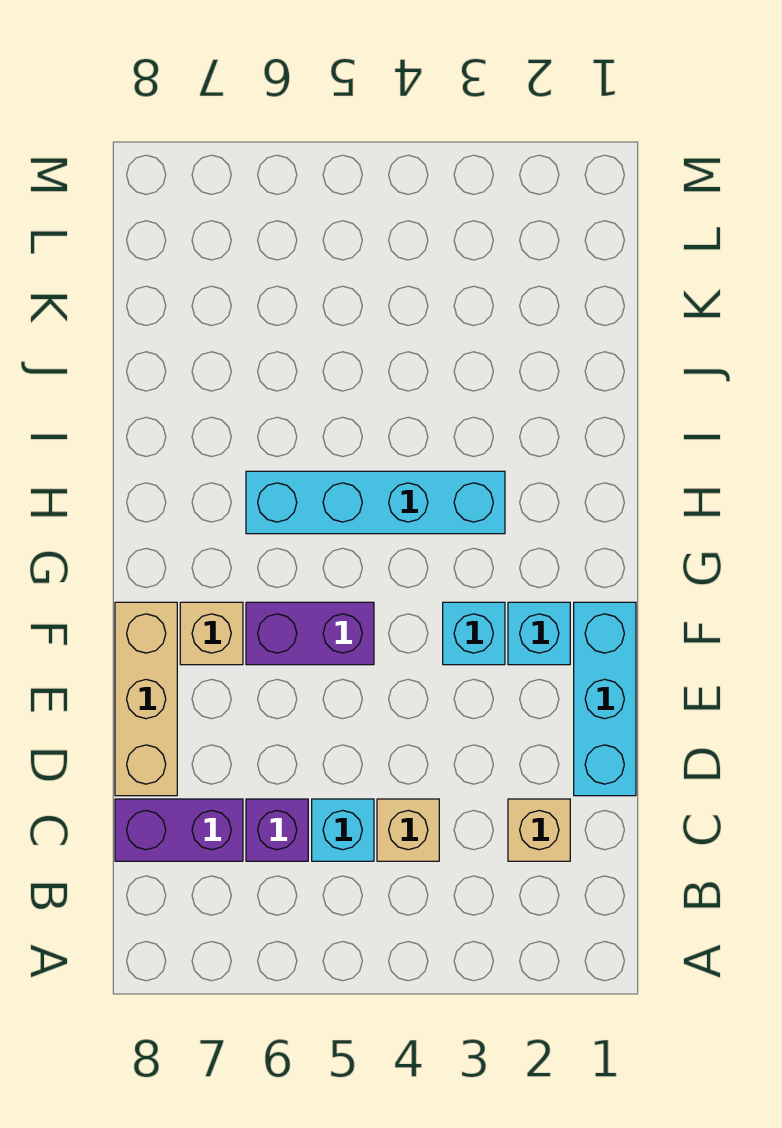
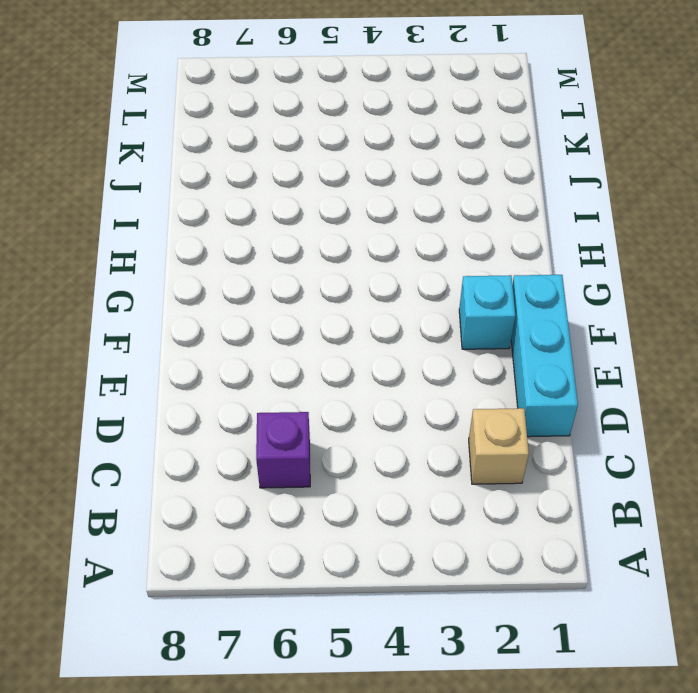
none -> tan 1x1 brick [377,799,439,861]
none -> cyan 1x1 brick [312,799,374,861]
none -> purple 1x2 brick [115,799,243,861]

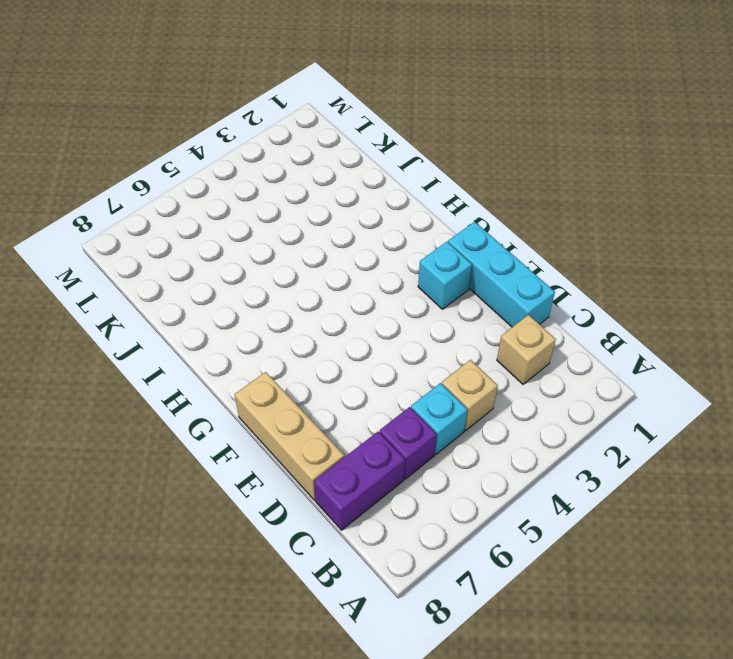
none -> cyan 1x1 brick [443,602,505,665]
none -> purple 1x2 brick [246,602,374,665]
none -> tan 1x1 brick [180,602,243,665]

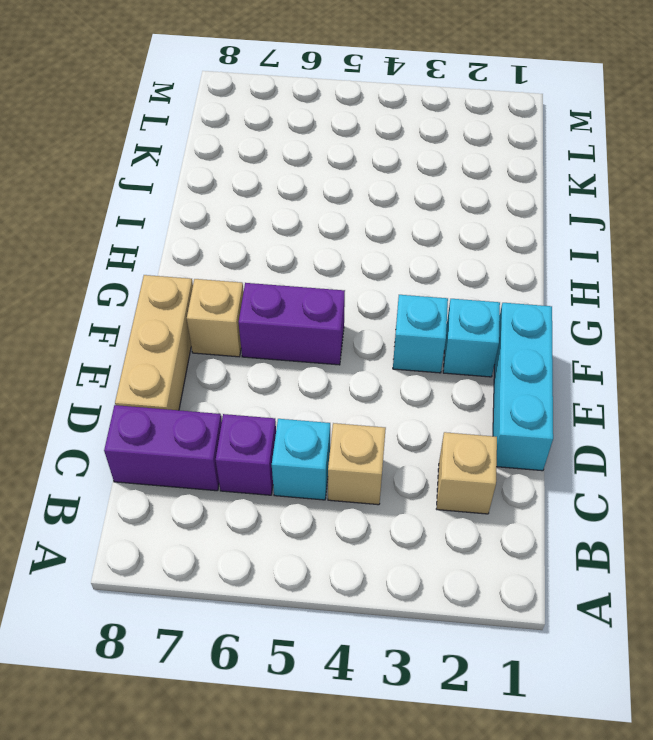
none -> cyan 1x4 brick [246,471,505,534]

